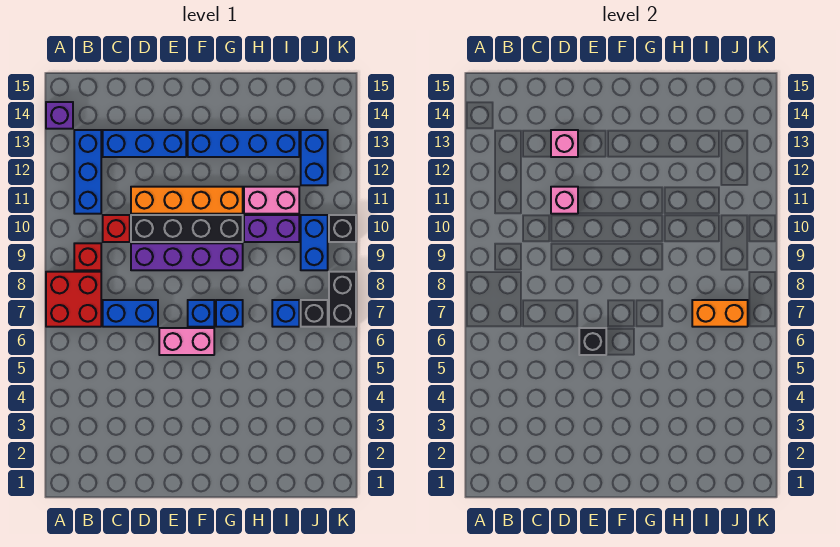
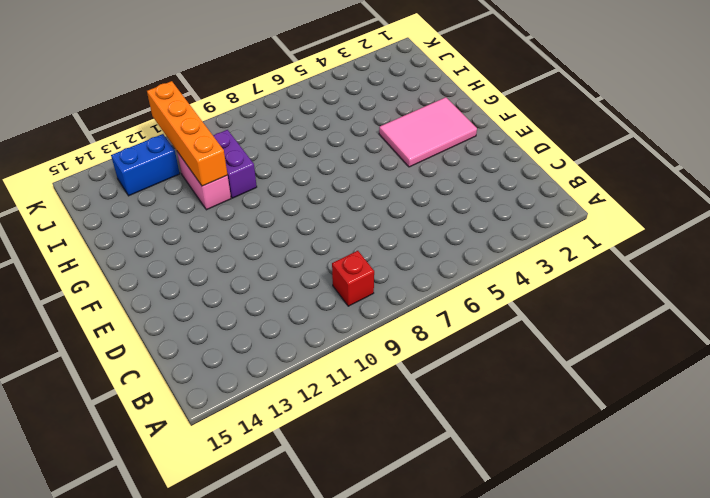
pink 2x3 tile [379,97,477,167] -> none
orange 1x4 brick [147,81,227,186] -> orange 1x4 brick moved to [131,187,243,214]
none -> red 2x2 brick [46,272,101,327]
none -> purple 1x1 brick [46,102,73,129]
none -> blue 1x3 brick [74,130,101,214]

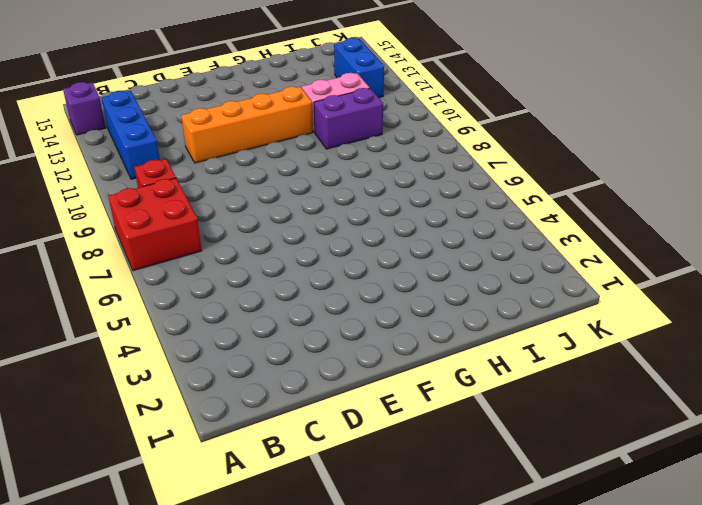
none -> blue 1x2 brick [103,300,158,327]
none -> red 1x1 brick [103,215,130,242]
none -> blue 1x3 brick [103,130,186,157]

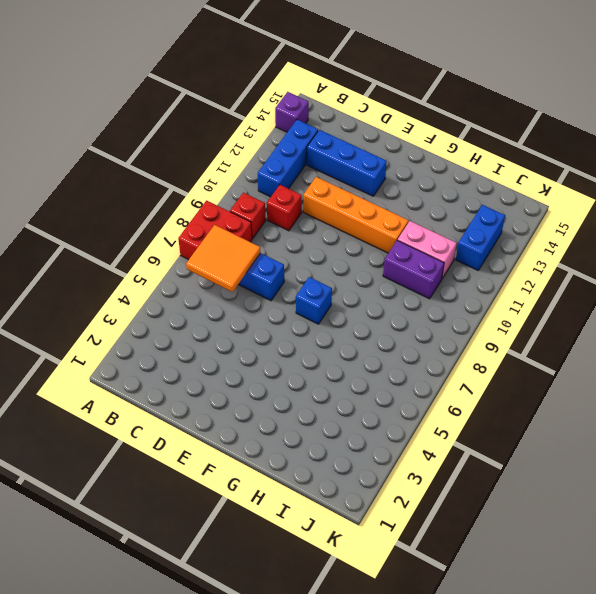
orange 2x2 tile [186,225,260,292] -> none
none -> purple 1x4 brick [131,243,243,270]
none -> black 1x4 brick [131,215,243,242]
none -> pink 1x2 brick [159,328,214,355]

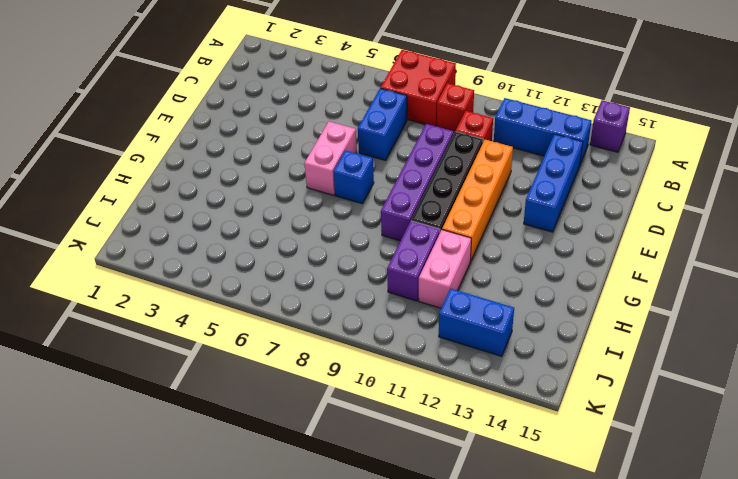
none -> blue 1x4 brick [188,130,299,157]
none -> blue 1x1 brick [216,300,243,327]
none -> blue 1x1 brick [272,300,299,327]

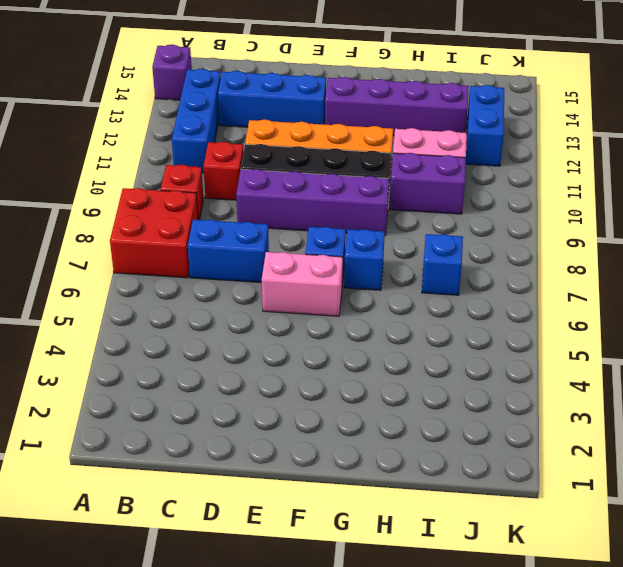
purple 1x4 brick [325,77,469,136] -> blue 1x4 brick [188,130,299,157]
none -> black 1x1 brick [301,300,328,327]
none -> blue 1x2 brick [301,215,328,270]
none -> black 1x2 brick [329,272,356,327]

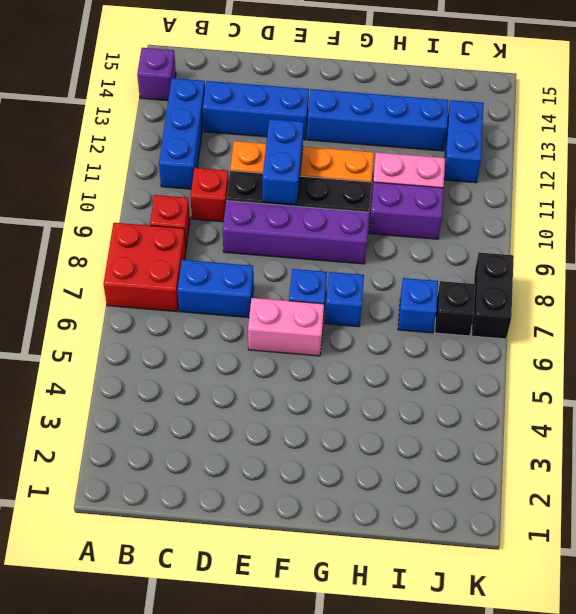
blue 1x2 brick [262,119,304,205] -> blue 1x2 brick moved to [301,215,328,270]
none -> black 1x1 brick [329,215,356,242]
none -> pink 1x1 brick [551,187,578,214]
none -> pink 1x1 brick [551,130,578,157]

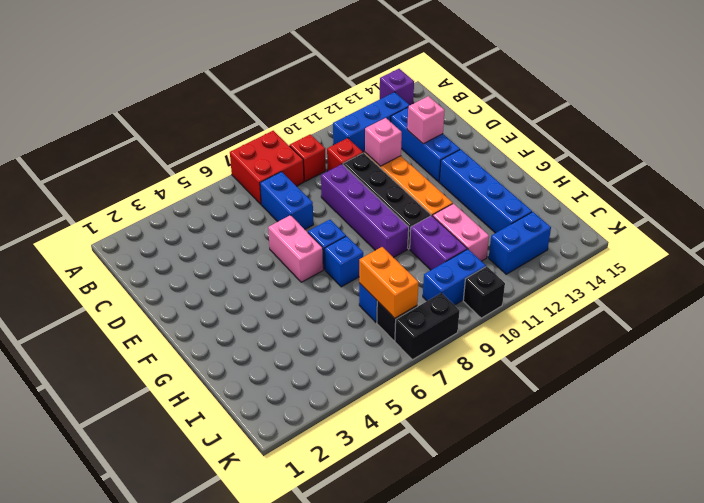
none -> black 1x1 brick [579,328,606,355]

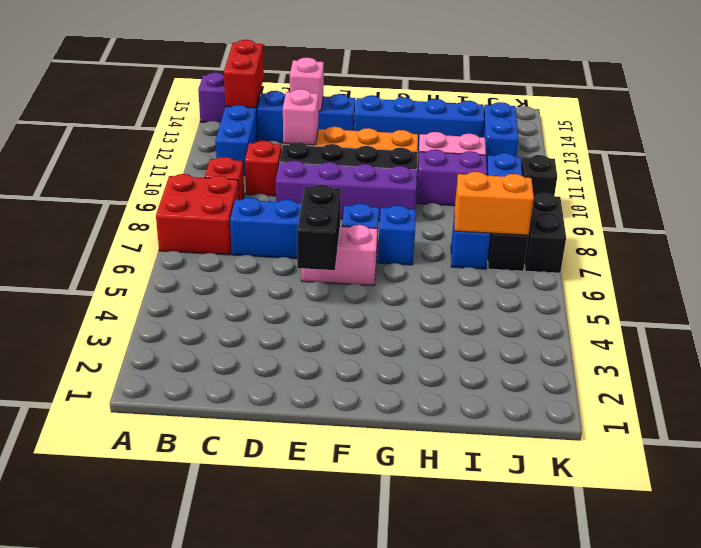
red 1x2 brick [224,40,264,108] -> none
black 1x2 brick [297,185,341,270] -> black 1x1 brick [579,328,606,355]

